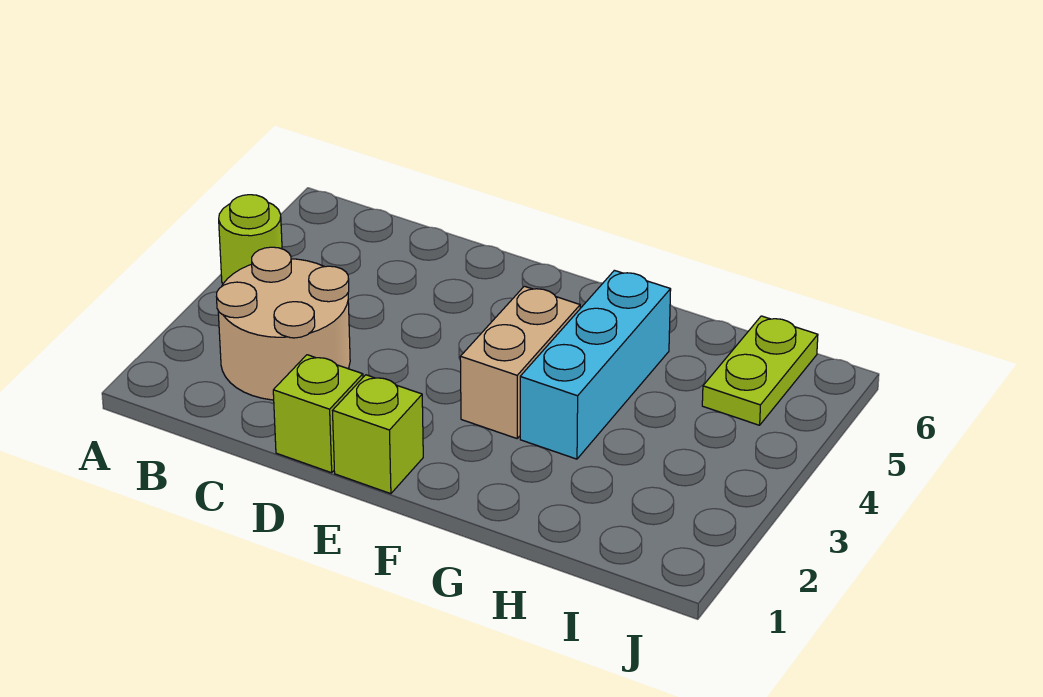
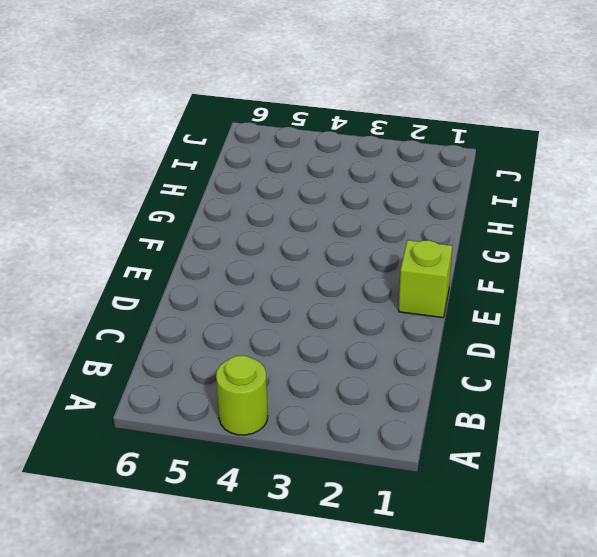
none -> tan 2x2 round brick [216,247,350,400]
none -> lime 1x1 brick [273,355,363,473]

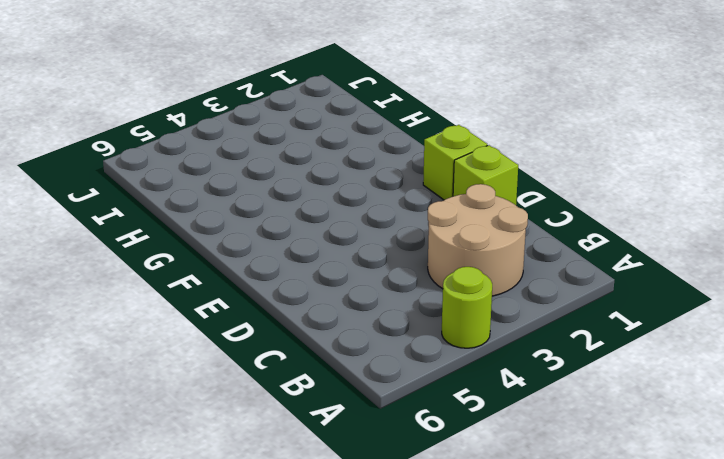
none -> tan 1x2 brick [460,286,580,438]
none -> cyan 1x3 brick [520,270,671,459]

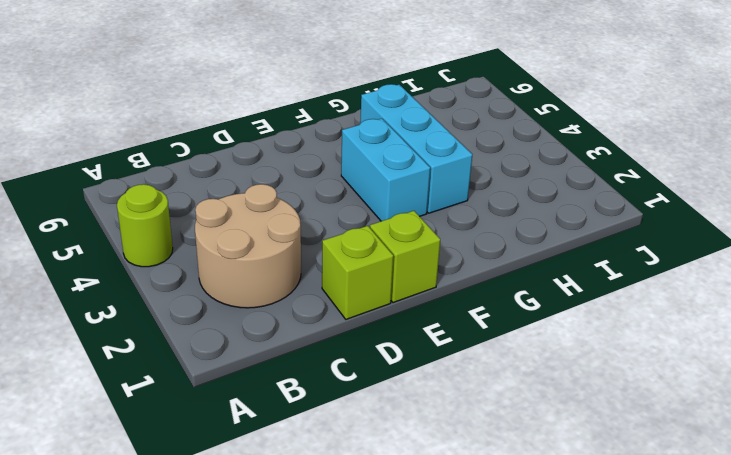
cyan 1x2 brick [341,119,430,221] -> tan 1x2 brick [460,286,580,438]
none -> lime 1x2 plate [702,316,818,425]

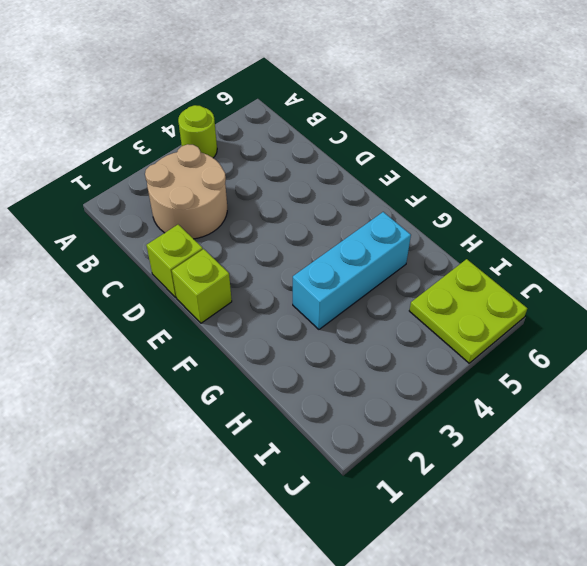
lime 2x2 plate [409,259,527,363] -> lime 1x2 plate [702,316,818,425]
none -> tan 1x2 brick [460,286,580,438]

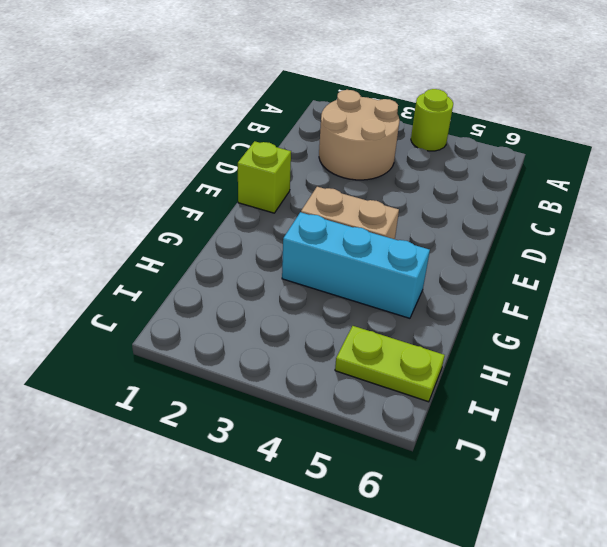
none -> lime 1x1 brick [273,355,363,473]

